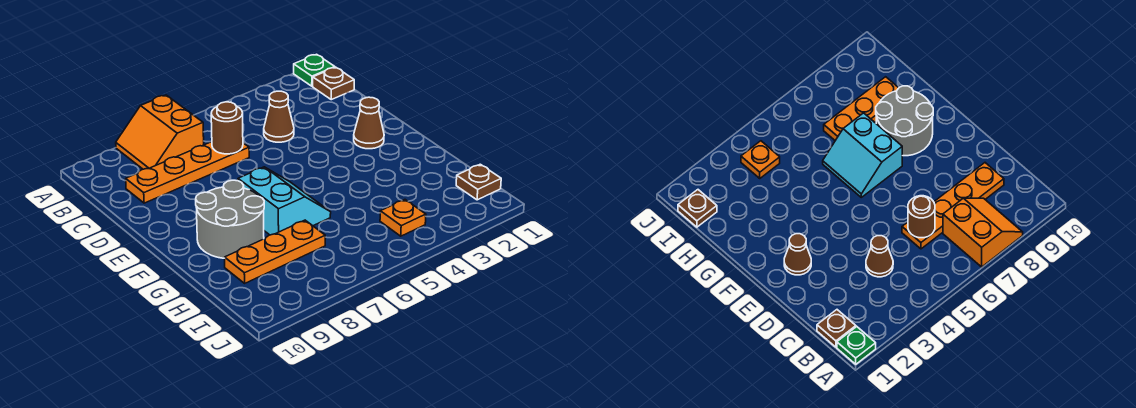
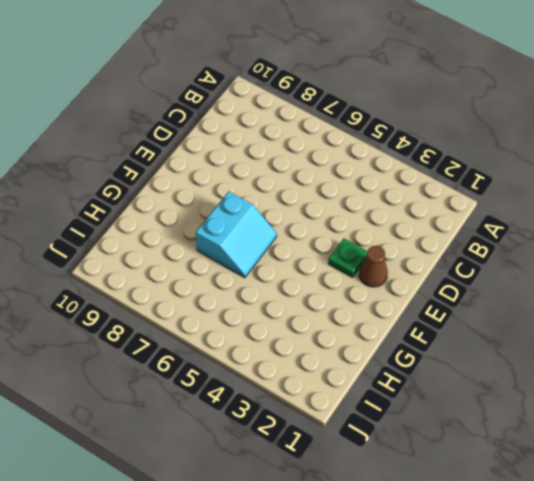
green 1x1 plate [328,238,368,277] -> green 1x1 plate moved to [294,54,335,86]
none -> orange 2x2 slope [116,95,204,169]
none -> brown 1x1 plate [313,67,354,100]
none -> brown 1x1 cone [264,91,294,142]

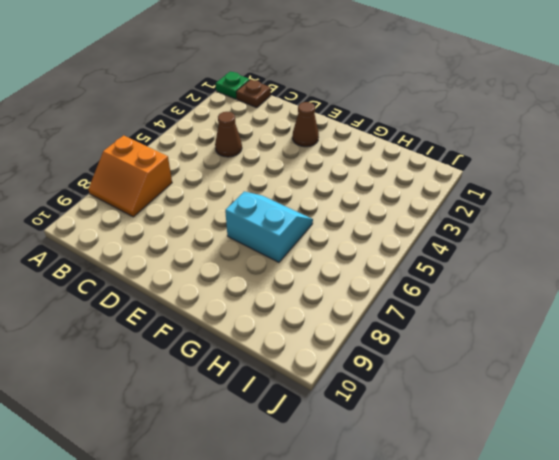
none -> orange 1x4 plate [126,142,249,203]
none -> grey 2x2 round brick [196,180,264,258]
none -> orange 1x3 plate [225,220,325,283]

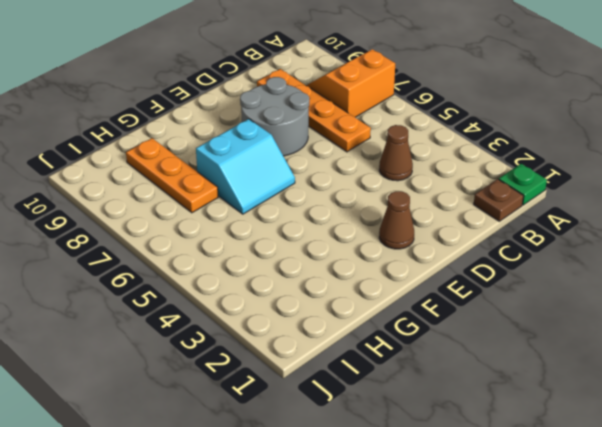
grey 2x2 round brick [240,77,309,156] -> grey 2x2 round brick moved to [196,180,264,258]
none -> brown 1x1 plate [456,164,501,200]
none -> orange 1x1 plate [380,200,426,236]
none -> brown 1x1 round brick [211,102,243,154]

